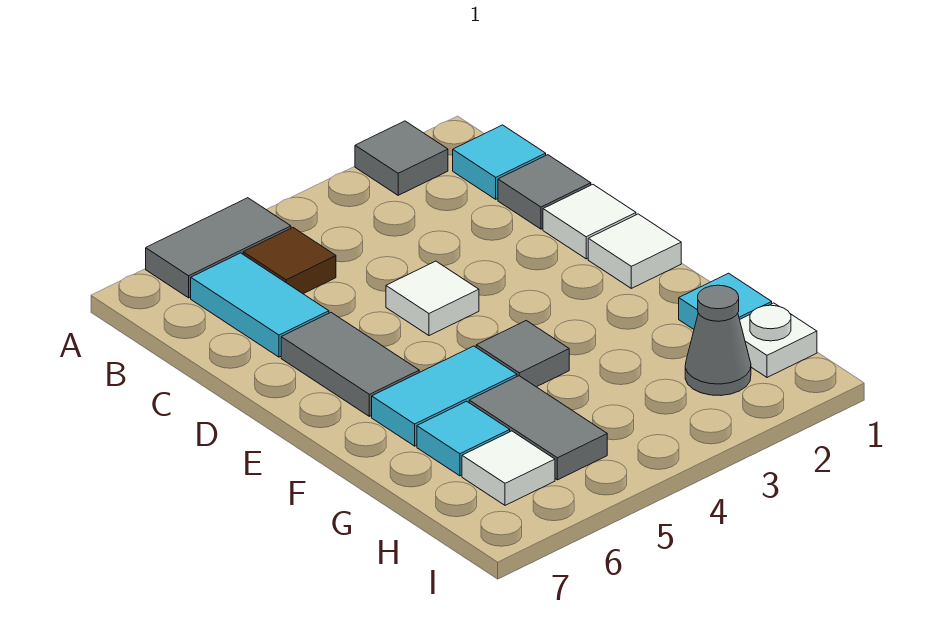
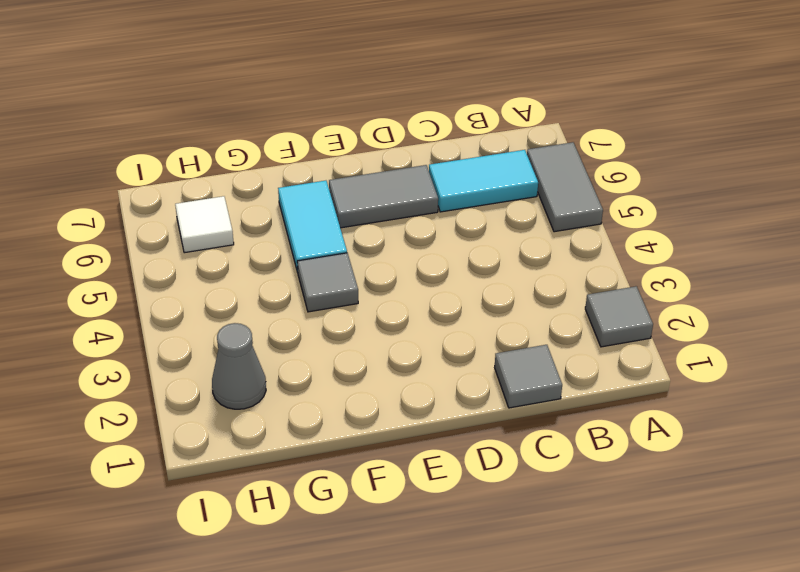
none -> cyan 1x1 tile [453,125,546,199]
none -> brown 1x1 tile [243,228,336,294]
none -> white 1x1 tile [543,185,636,259]

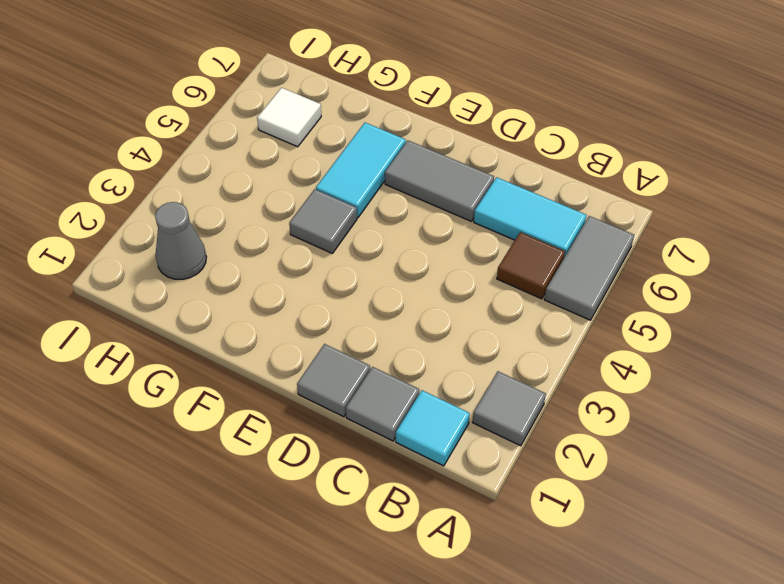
grey 1x1 tile [297,344,370,417] -> white 1x1 tile [543,185,636,259]
none -> white 1x1 tile [386,261,479,336]
none -> white 1x1 tile [588,214,681,288]
none -> cyan 1x1 tile [679,273,772,329]

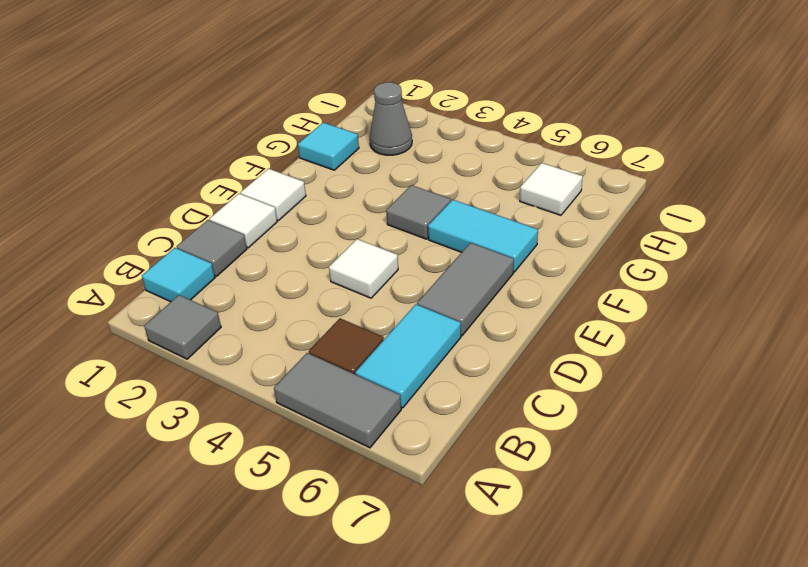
none -> grey 1x2 tile [469,376,607,480]
none -> cyan 1x1 tile [417,401,510,476]
none -> white 1x1 plate [740,303,817,377]

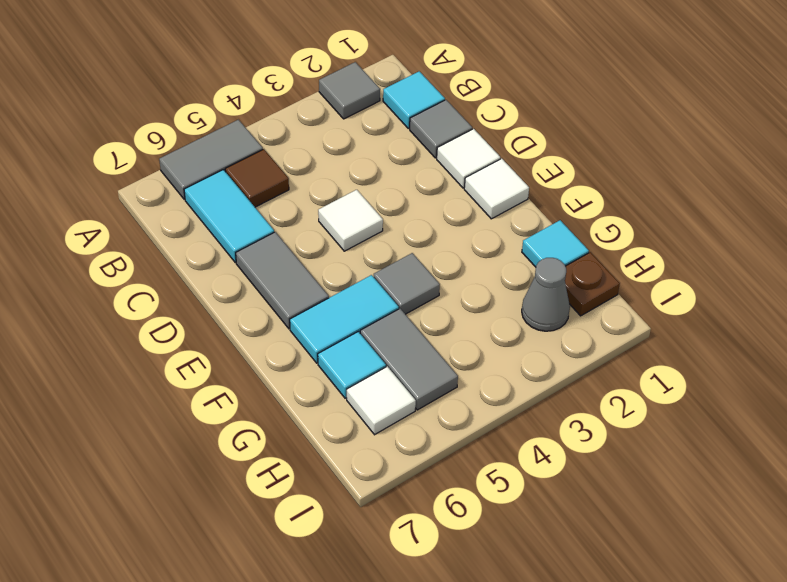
brown 1x1 plate [565,252,620,316] -> white 1x1 plate [740,303,817,377]

